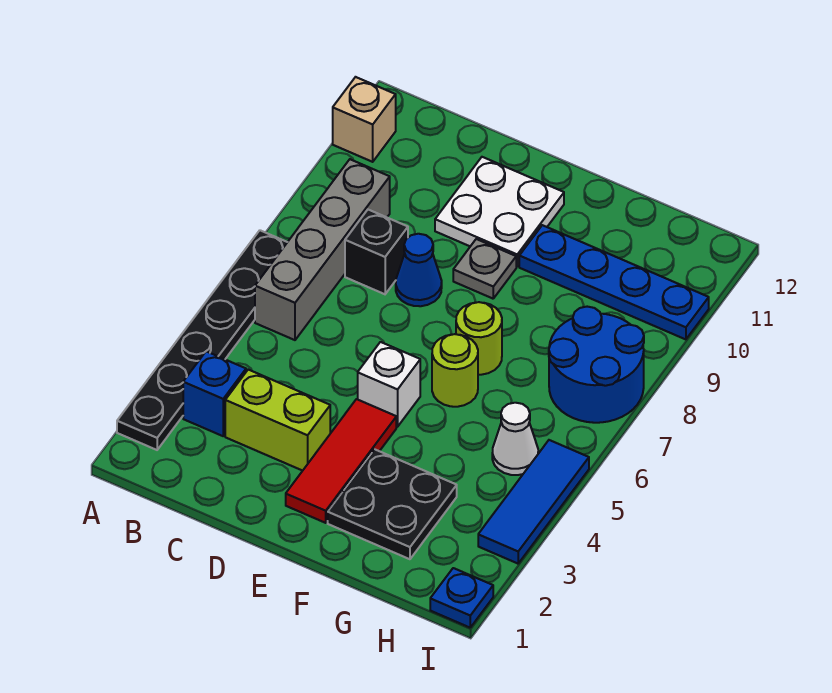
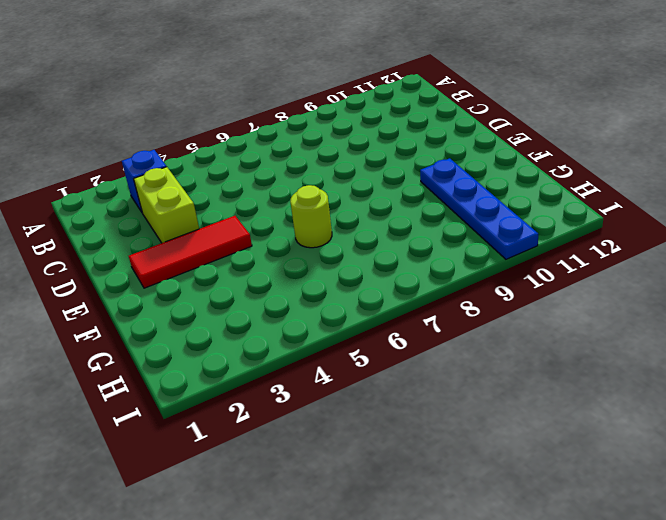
none -> black 1x6 plate [117,230,287,450]
none -> tan 1x1 brick [333,77,396,162]
none -> grey 1x4 brick [255,159,390,340]

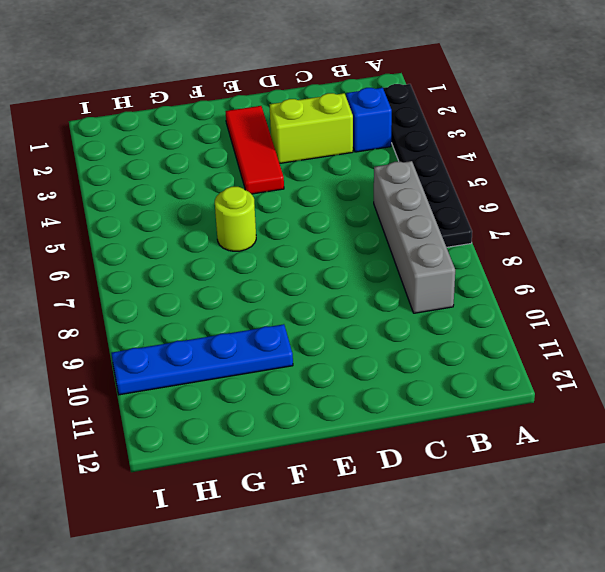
none -> tan 1x1 brick [333,77,396,162]
none -> black 1x1 brick [345,210,408,294]
none -> blue 1x1 cone [396,234,442,306]

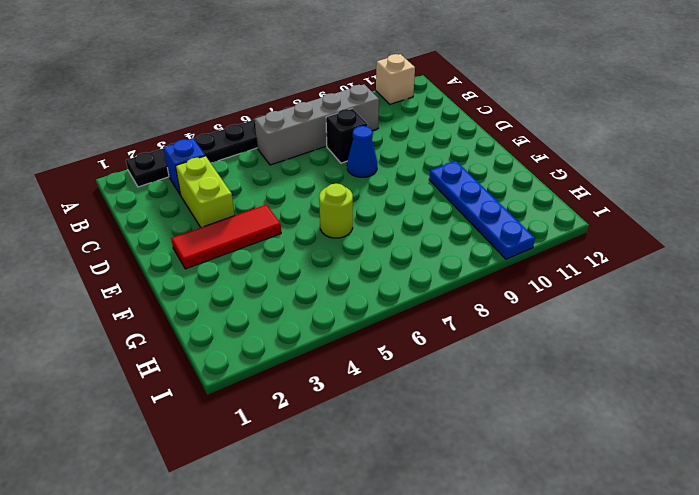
none -> white 2x2 plate [435,157,564,266]
none -> white 1x1 brick [358,342,420,427]
none -> grey 1x1 plate [453,239,516,299]

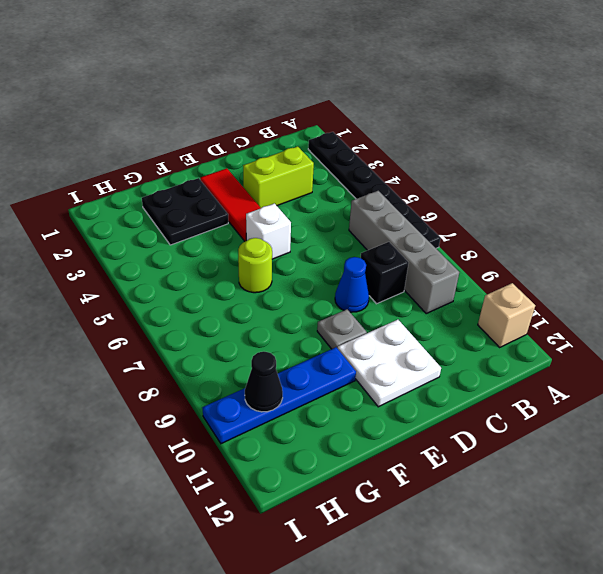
black 1x1 cone [245,351,283,412] -> none
none -> blue 1x1 brick [183,351,246,436]
none -> lime 1x1 round brick [456,302,502,375]
none -> white 1x1 cone [492,403,538,475]

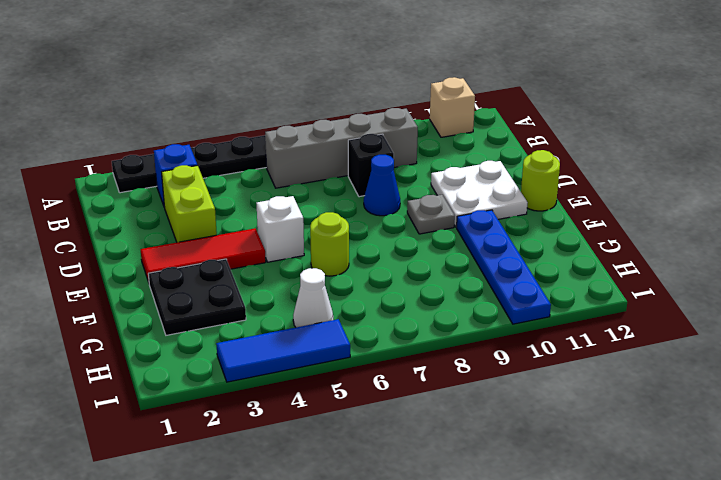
lime 1x1 round brick [521,150,560,211] -> lime 1x1 round brick moved to [456,302,502,375]
none -> blue 2x2 round brick [549,307,644,423]
none -> blue 1x1 plate [430,568,493,628]

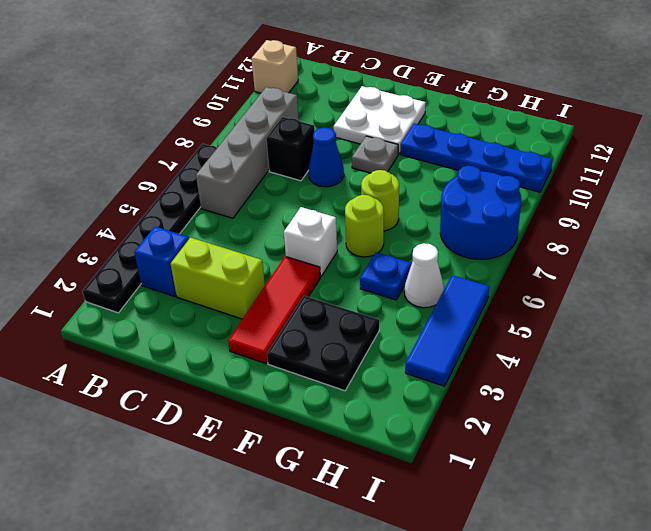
blue 1x1 plate [360,252,412,300] -> blue 1x1 plate moved to [430,568,493,628]

